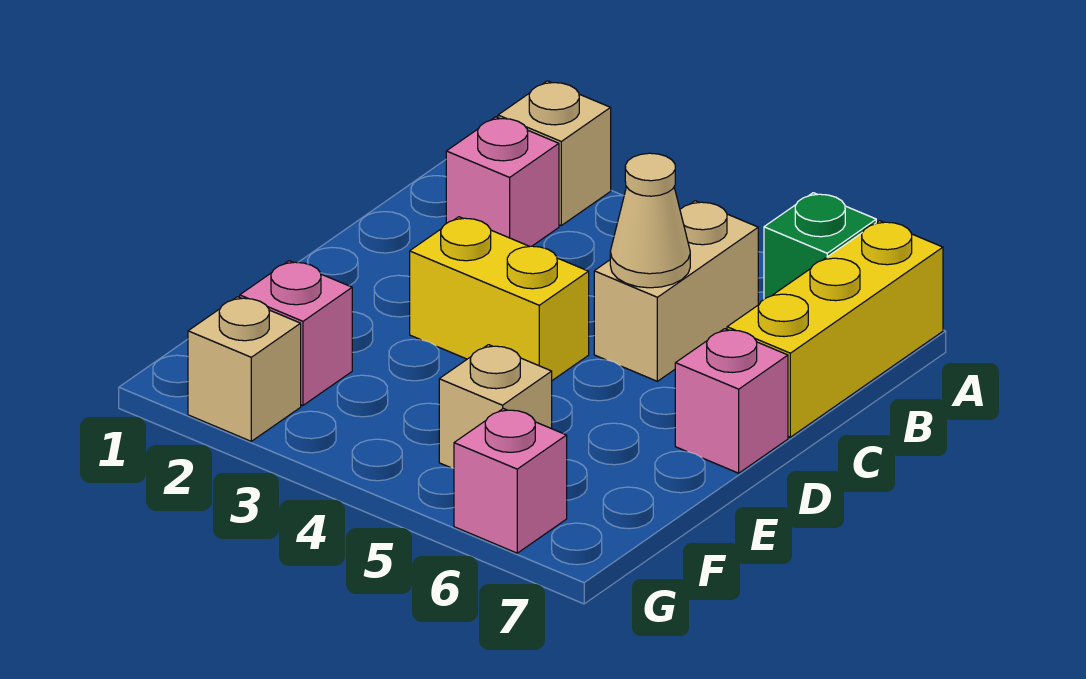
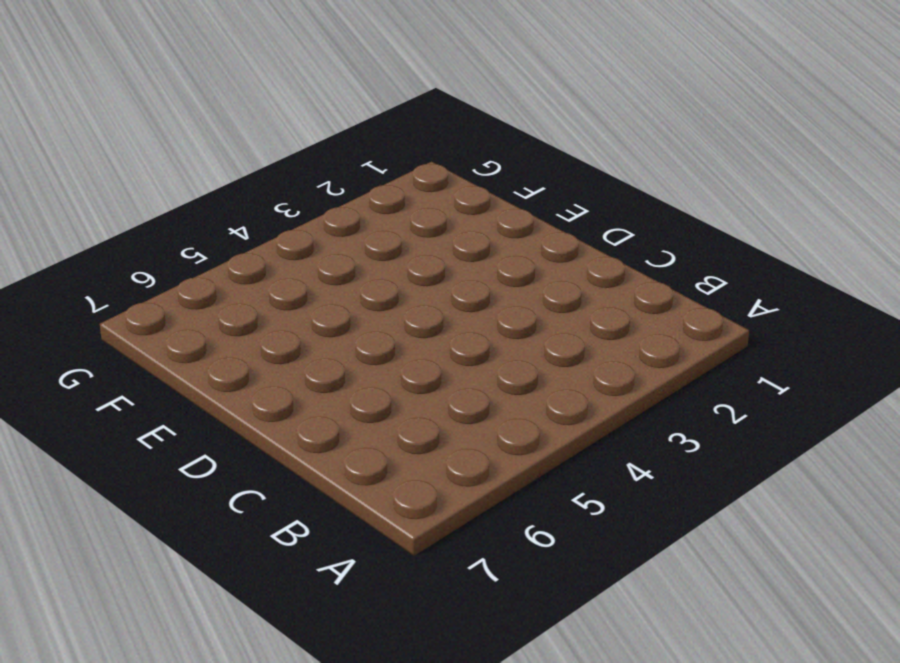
none -> tan 1x1 brick [498,81,611,225]
none -> green 1x1 brick [764,193,876,299]
none -> yellow 1x3 brick [727,221,943,437]

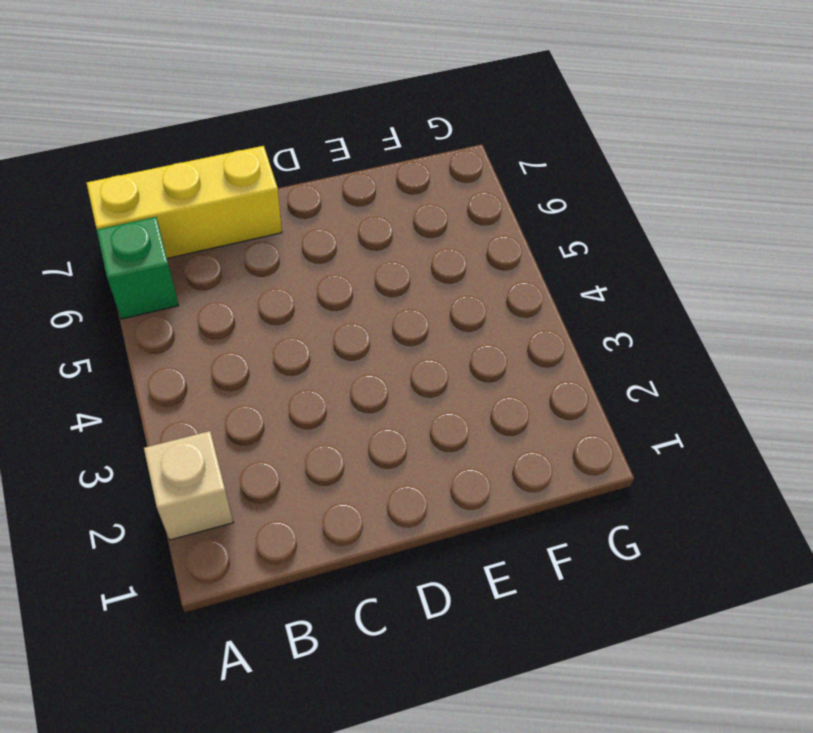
none -> pink 1x1 brick [446,117,559,247]
none -> tan 1x2 brick [594,201,758,381]
none -> yellow 1x2 brick [410,217,589,380]

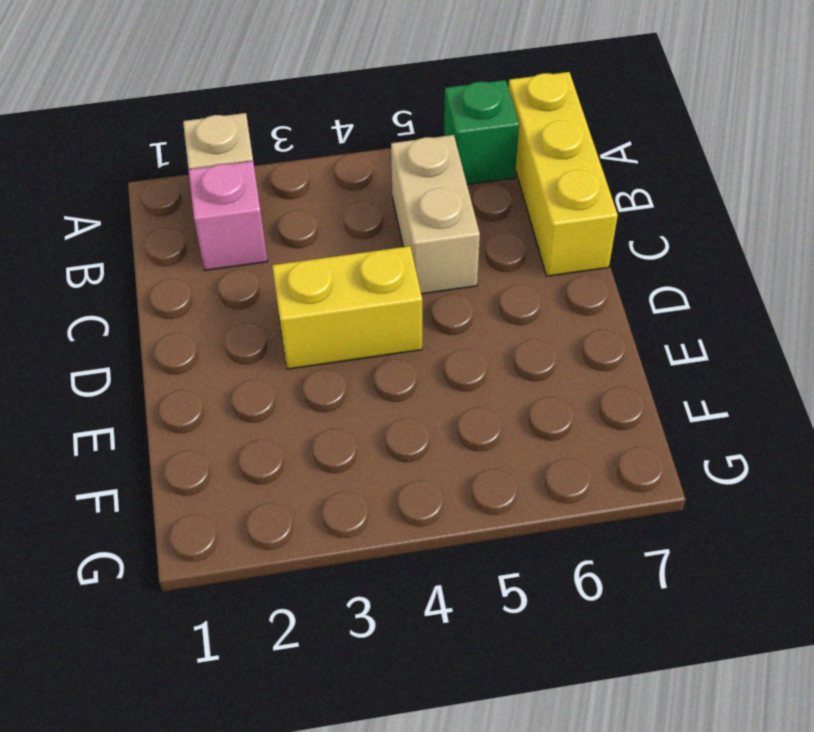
none -> pink 1x1 brick [675,329,788,473]
none -> pink 1x1 brick [240,261,352,405]
none -> tan 1x1 brick [439,345,552,468]

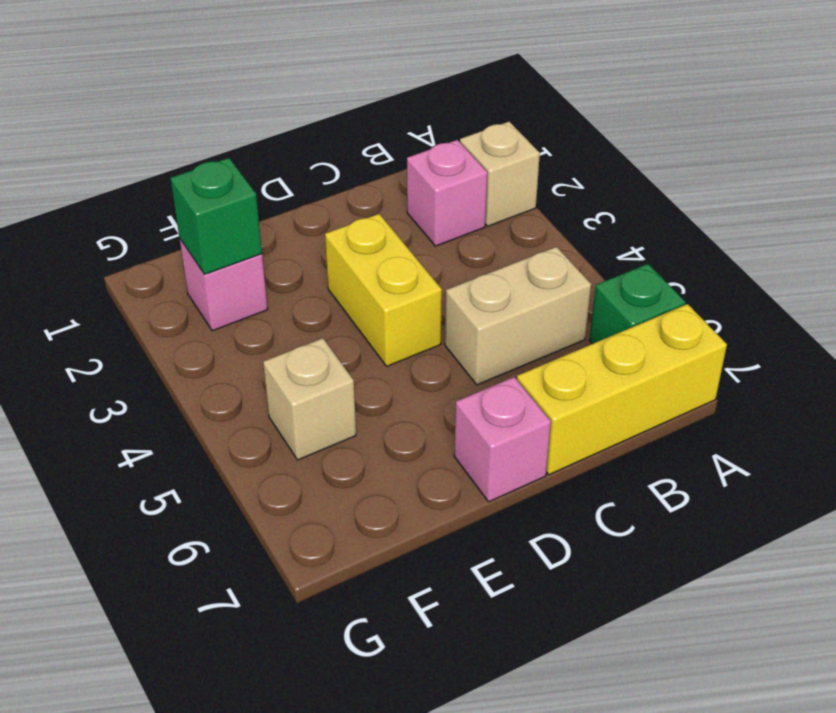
green 1x1 brick [171,158,262,274] -> none
none -> tan 1x1 brick [188,297,301,441]
none -> pink 1x1 brick [454,409,567,553]
none -> tan 1x1 cone [610,153,690,288]

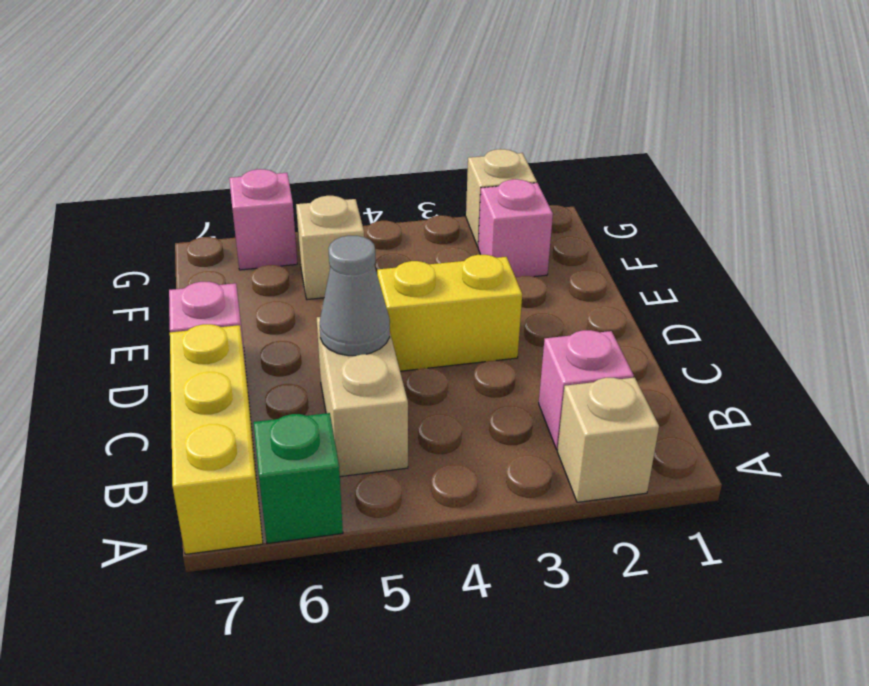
grey 1x1 cone [320,236,390,356] -> tan 1x1 cone [610,153,690,288]

